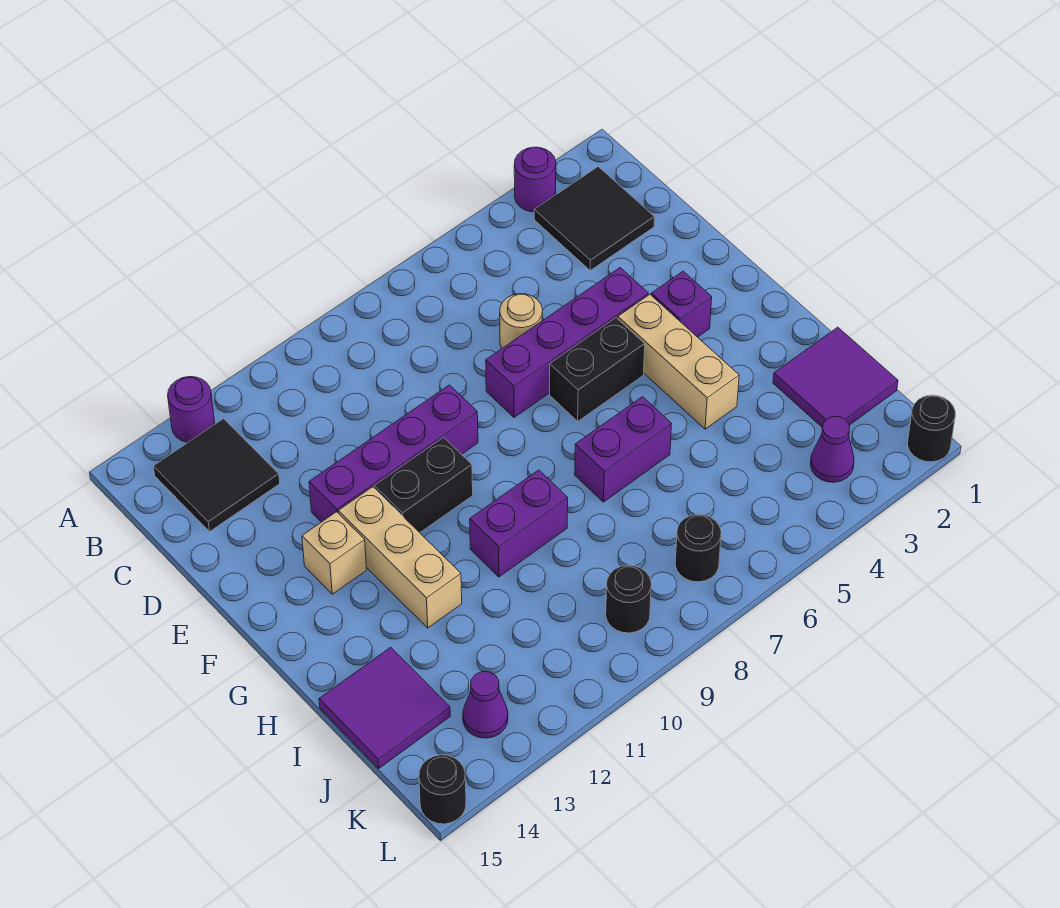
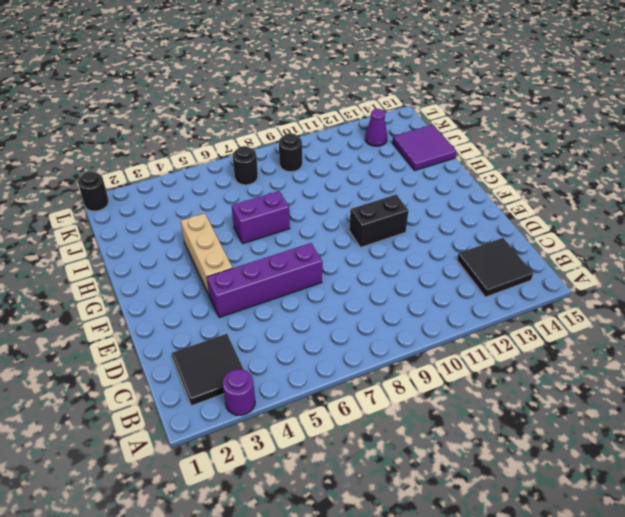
none -> purple 1x1 round brick [168,377,215,443]
none -> tan 1x1 round brick [500,294,542,349]
none -> purple 1x4 brick [309,385,478,522]

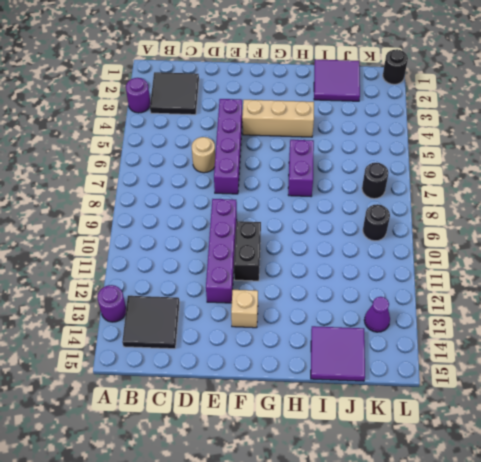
none -> purple 1x1 brick [651,271,712,337]
none -> black 1x2 brick [550,318,645,421]
none -> tan 1x3 brick [338,487,462,628]

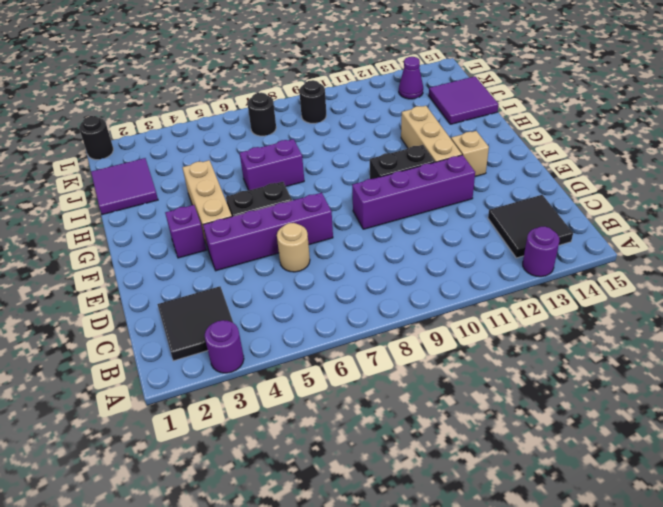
none -> purple 1x2 brick [470,470,568,577]
none -> purple 1x1 cone [811,417,854,482]
none -> black 1x1 round brick [419,755,466,824]

